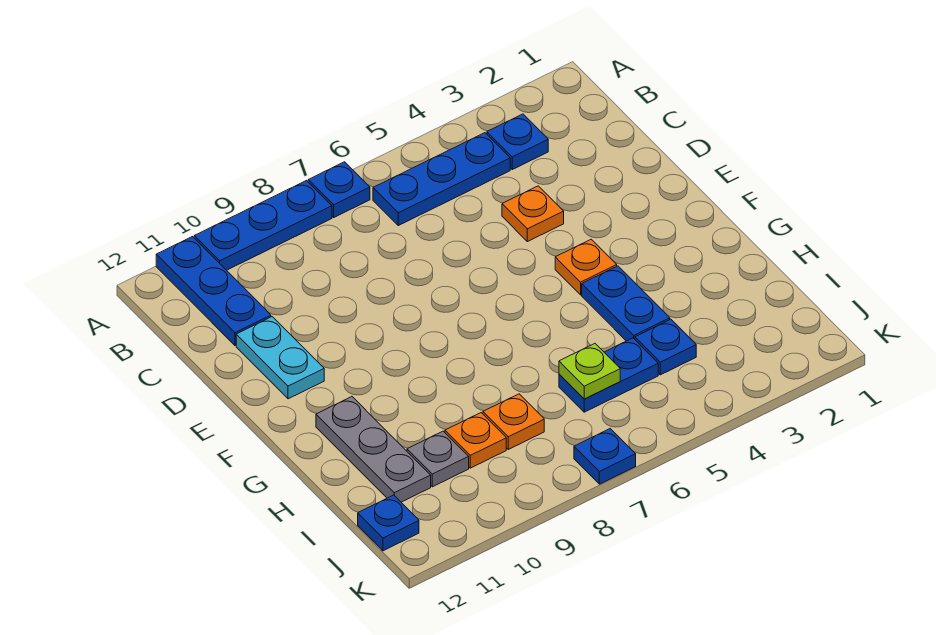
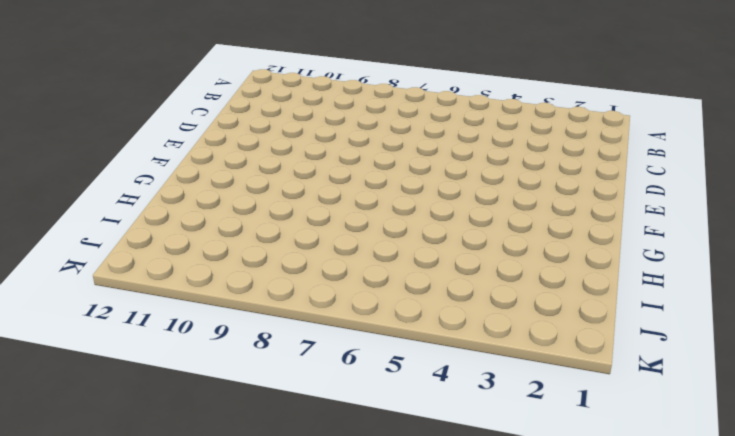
none -> blue 1x1 plate [308,162,370,217]
none -> blue 1x3 plate [194,181,332,270]
none -> blue 1x3 plate [156,237,271,345]

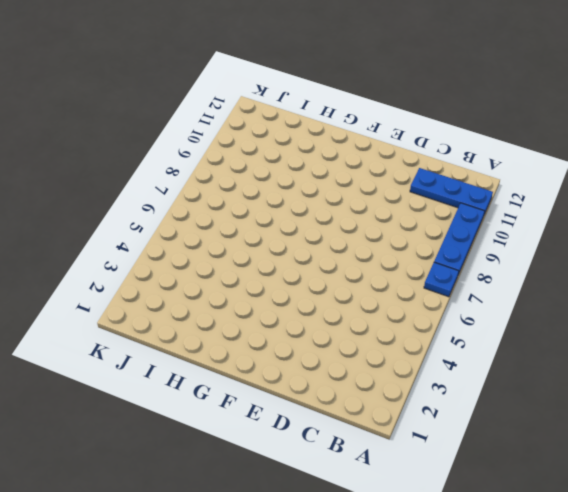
none -> blue 1x1 plate [487,114,548,169]
none -> blue 1x3 plate [373,133,510,225]
none -> orange 1x1 plate [502,186,564,242]

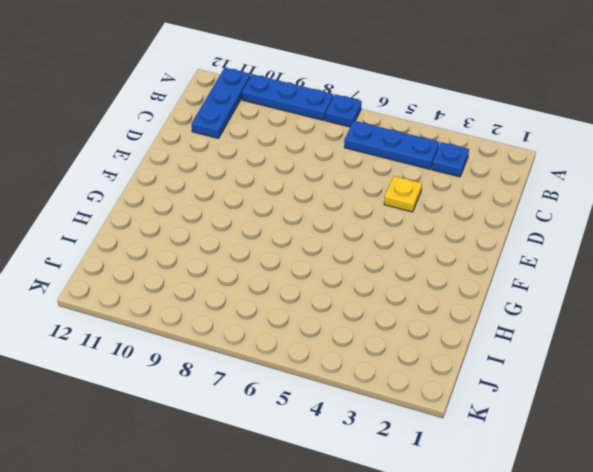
yellow 1x1 plate [384,176,422,212] -> orange 1x1 plate [502,186,564,242]
none -> cyan 1x2 plate [236,317,324,399]
none -> orange 1x1 plate [555,239,617,295]
none -> blue 1x2 plate [582,266,670,341]

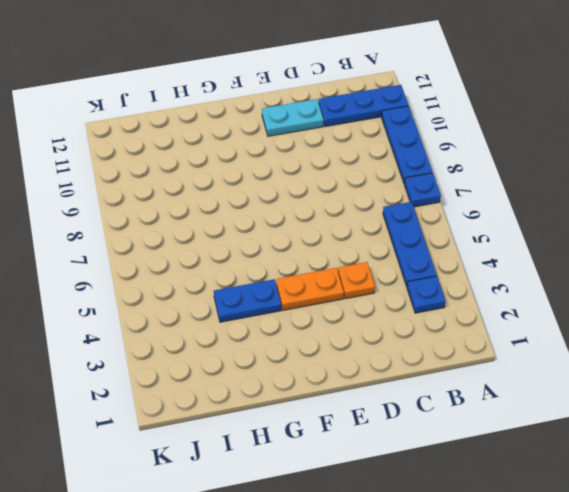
orange 1x2 plate [276,268,344,310] -> orange 1x1 plate [555,239,617,295]
none -> grey 1x3 plate [316,397,431,502]
none -> blue 1x1 plate [635,319,696,375]
none -> blue 1x2 plate [559,338,658,412]

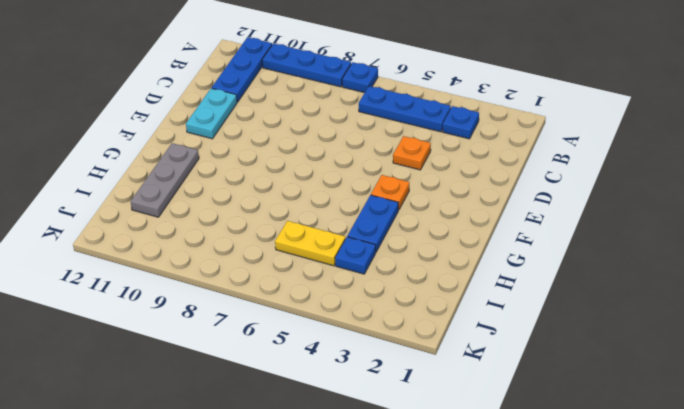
yellow 1x2 plate [275,221,345,266] -> blue 1x2 plate [559,338,658,412]
none -> orange 1x1 plate [483,394,544,449]
none -> orange 1x1 plate [445,413,506,468]
none -> grey 1x1 plate [407,431,469,487]

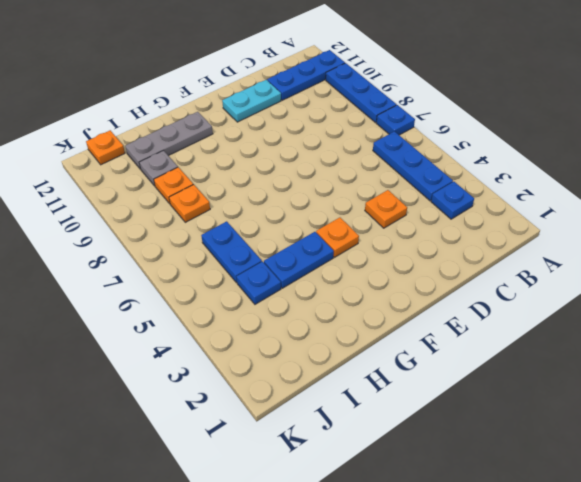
orange 1x1 plate [86,130,125,165] -> blue 1x1 plate [358,495,419,551]
none -> blue 1x1 plate [574,429,636,484]
none -> lime 1x1 plate [559,344,620,399]

